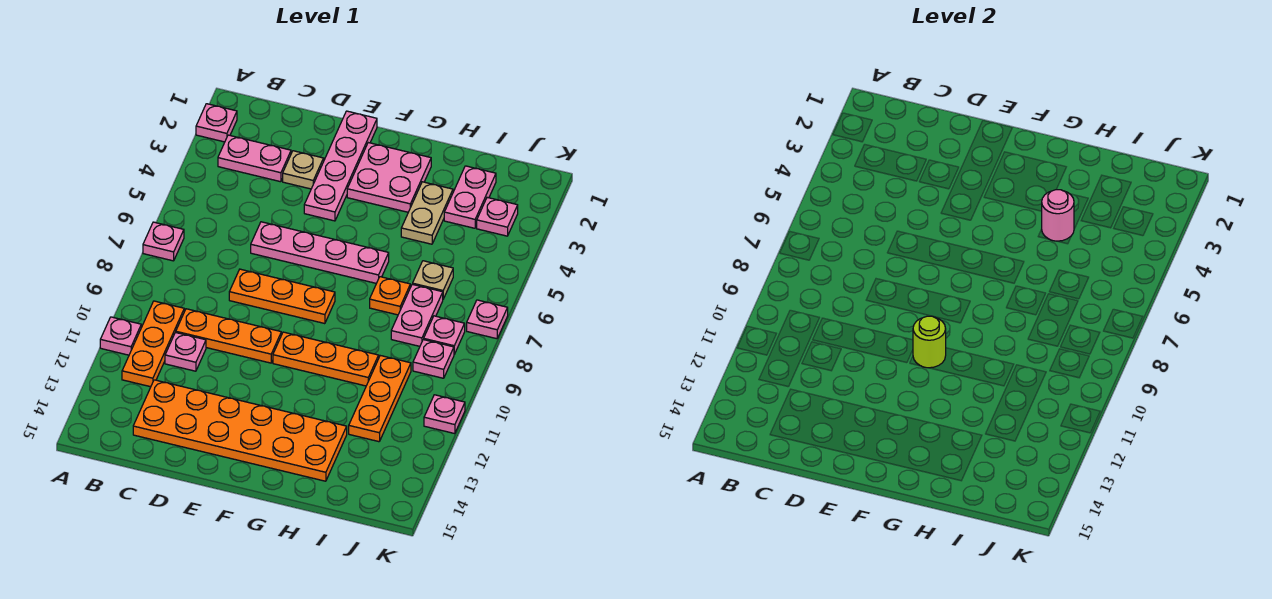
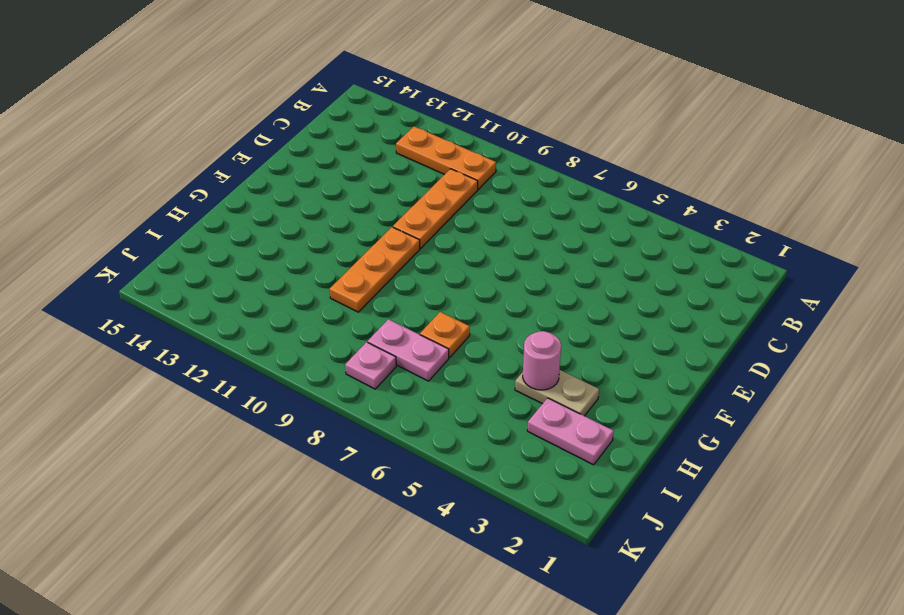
none -> pink 1x1 plate [196,104,237,142]
none -> pink 1x1 plate [143,222,184,261]
none -> pink 1x1 plate [100,317,141,355]

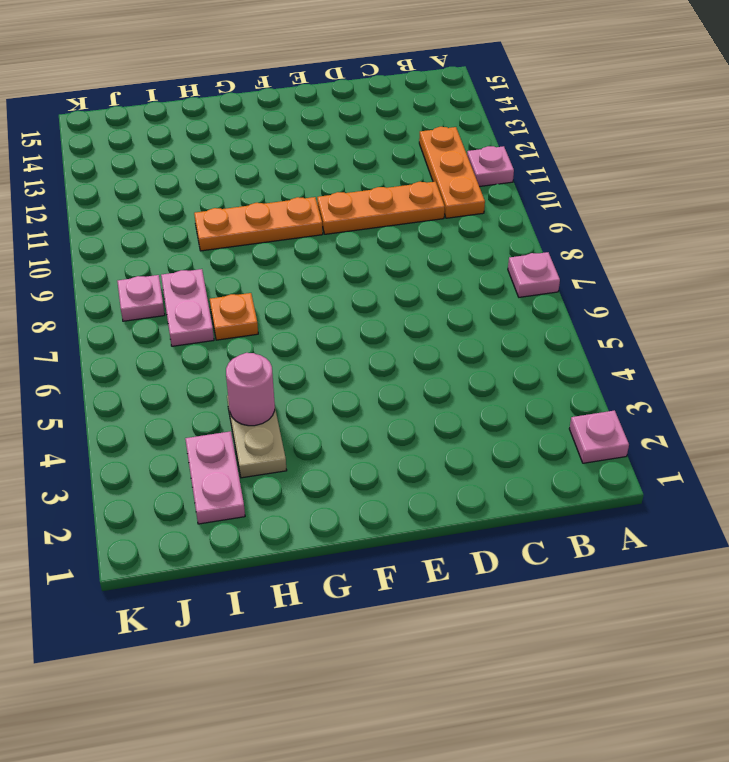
none -> pink 1x2 plate [218,135,291,182]
none -> pink 1x1 plate [165,332,206,371]
none -> orange 2x6 plate [133,380,347,481]

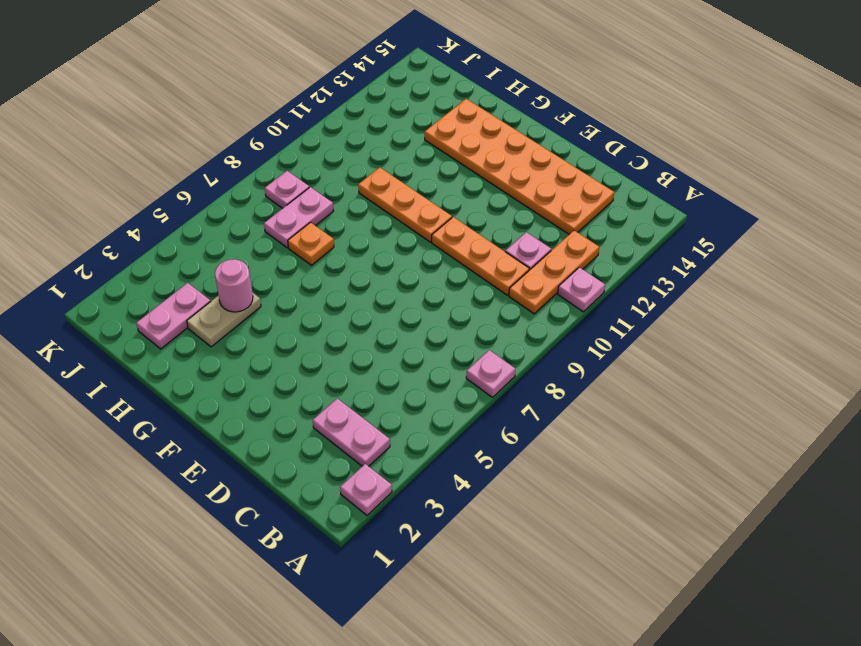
none -> tan 1x1 plate [283,151,324,189]
none -> pink 1x4 plate [251,222,389,283]
none -> orange 1x3 plate [229,269,335,324]

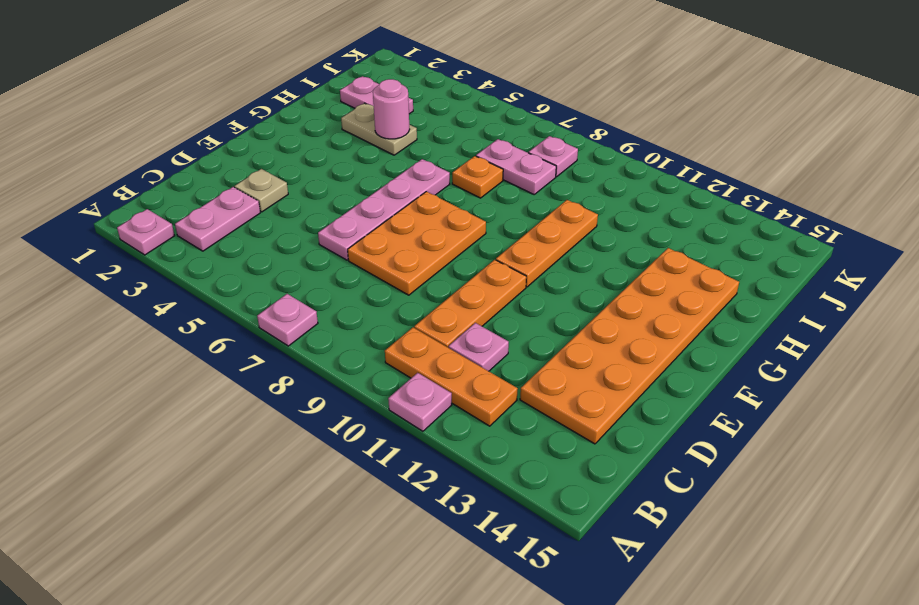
orange 2x3 plate [348,192,486,295] -> orange 1x3 plate [229,269,335,324]
none -> pink 1x4 plate [304,111,377,221]
none -> pink 2x2 plate [347,143,431,212]
none -> tan 1x1 plate [413,261,453,299]

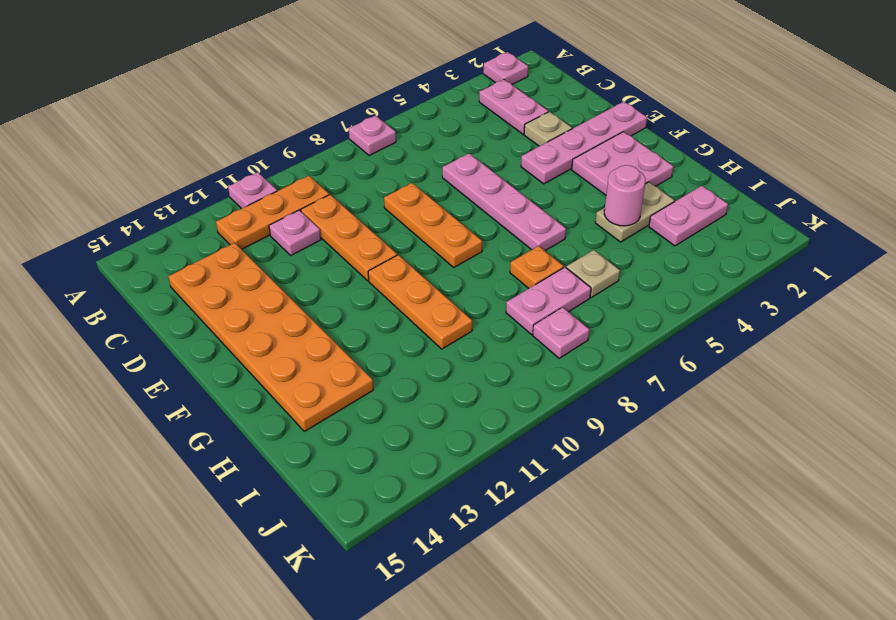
none -> orange 1x3 plate [349,356,411,442]
none -> pink 1x1 plate [477,197,518,236]
none -> pink 1x1 plate [413,340,454,378]

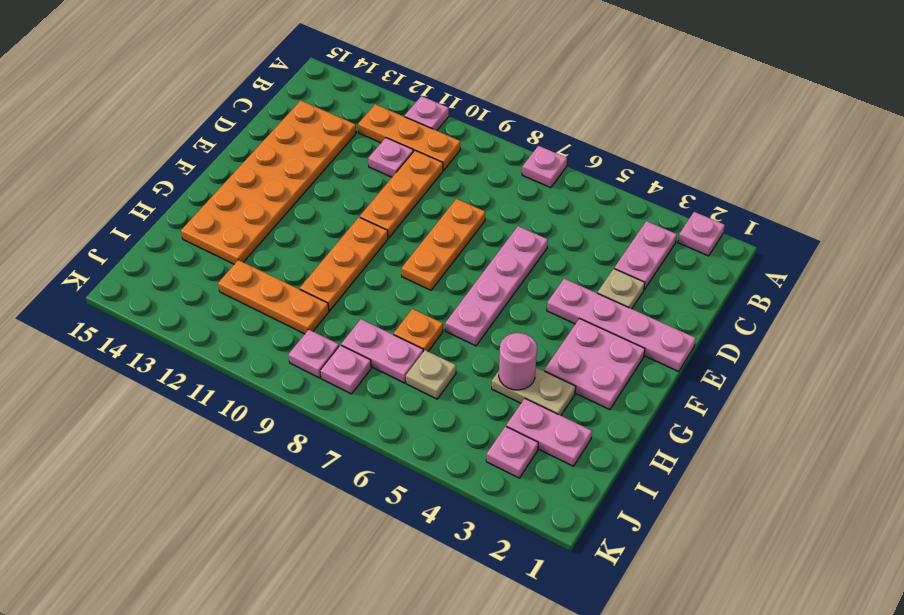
none -> pink 1x1 plate [467,300,508,339]
none -> pink 1x1 plate [424,395,465,434]
none -> lime 1x1 round brick [913,316,946,368]

